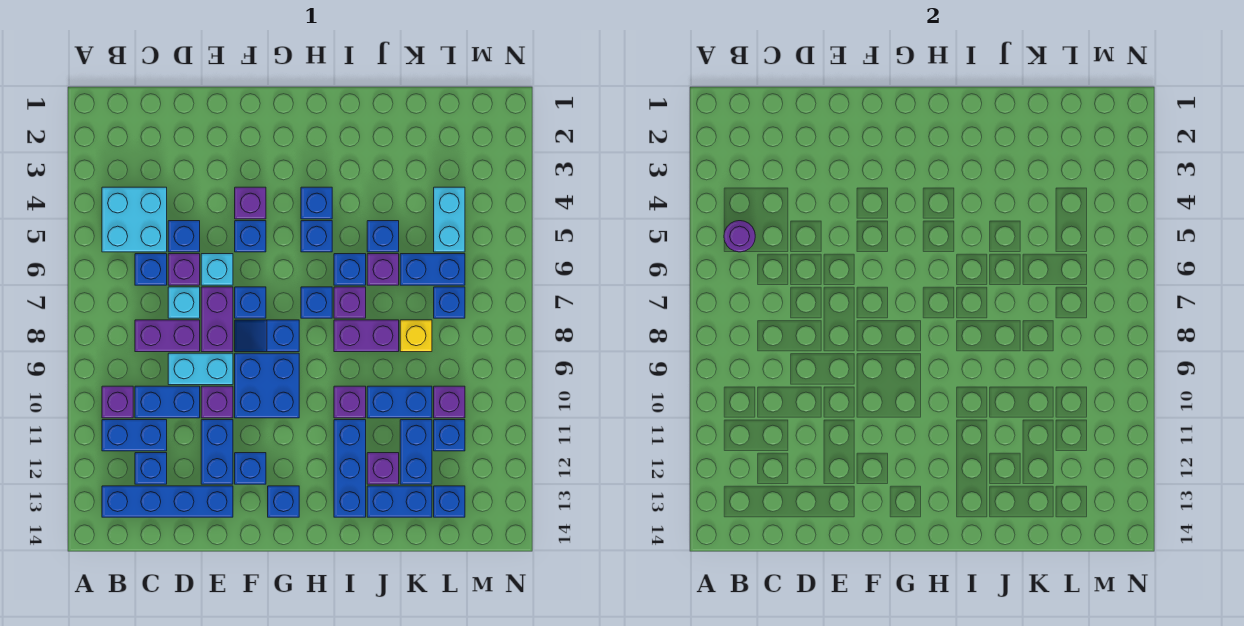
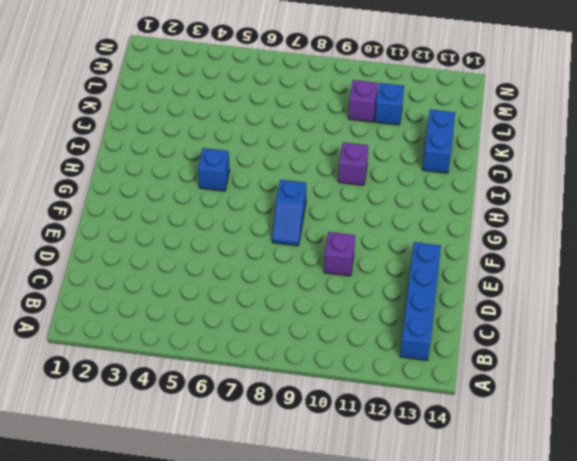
none -> cyan 2x2 brick [102,187,167,252]
none -> purple 1x1 brick [102,386,133,418]
none -> blue 1x2 brick [102,420,167,451]
none -> blue 1x1 brick [135,254,167,285]

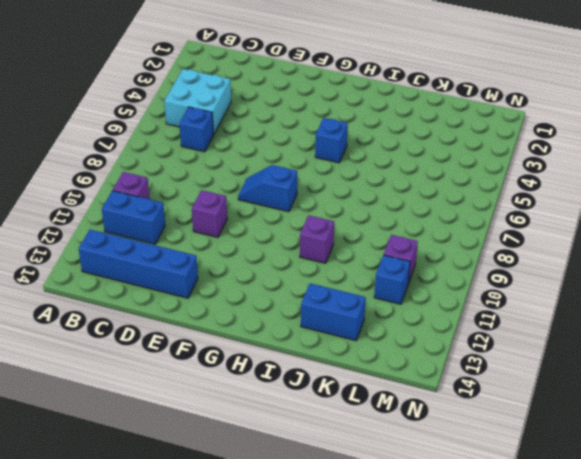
none -> purple 1x2 brick [135,320,200,352]
none -> blue 1x2 brick [135,386,200,418]
none -> blue 1x1 brick [135,453,167,484]
none -> blue 1x1 brick [168,221,200,252]

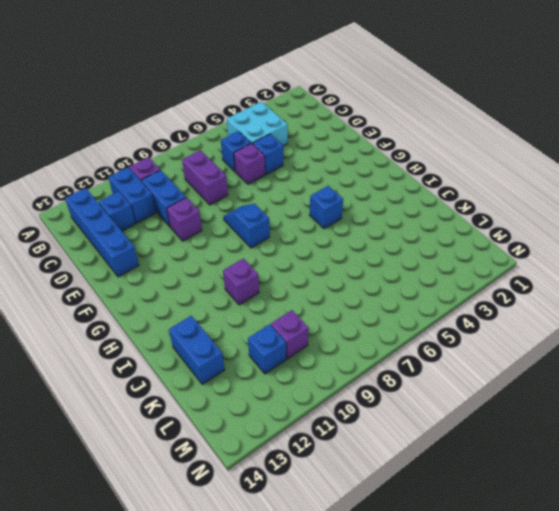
none -> cyan 1x1 brick [168,287,200,318]
none -> cyan 1x2 brick [168,353,233,385]
none -> cyan 1x1 brick [201,254,233,285]
none -> purple 1x2 brick [201,287,233,352]

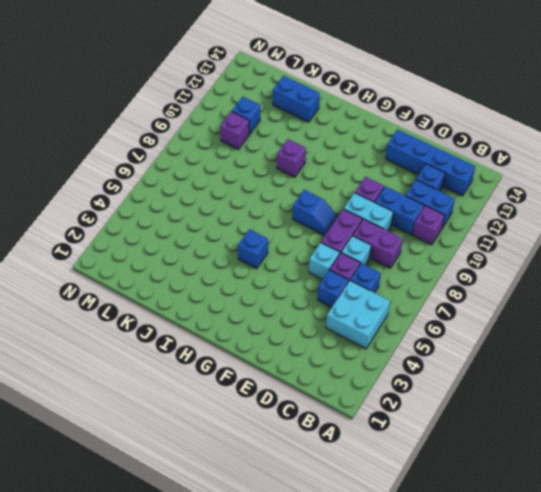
none -> blue 1x2 brick [201,420,233,484]
none -> purple 1x1 brick [235,187,266,219]
none -> blue 1x1 brick [235,221,266,252]
none -> blue 1x1 brick [235,287,266,318]

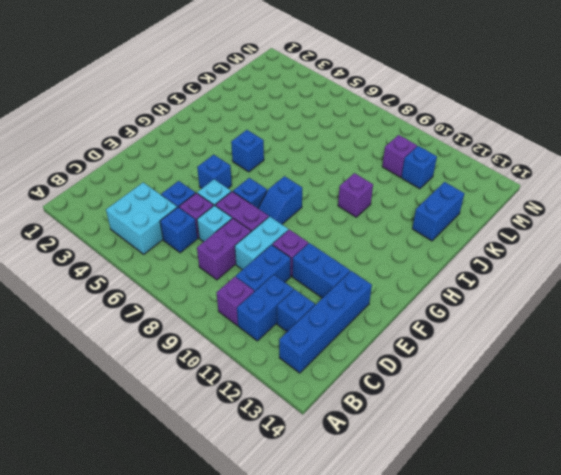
none -> purple 1x1 brick [235,187,266,219]
none -> blue 2x2 brick [235,353,299,418]
none -> blue 1x1 brick [235,453,266,484]
none -> blue 1x1 brick [268,486,299,517]

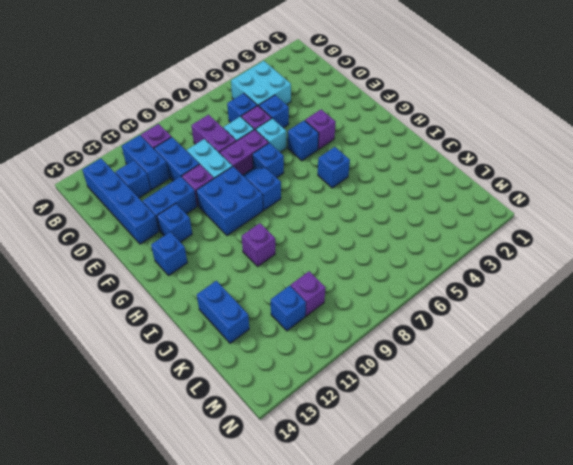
none -> blue 1x1 brick [301,187,332,219]
none -> blue 1x1 brick [301,287,332,318]
none -> blue 1x1 brick [334,254,366,285]
none -> purple 1x1 brick [334,287,366,318]

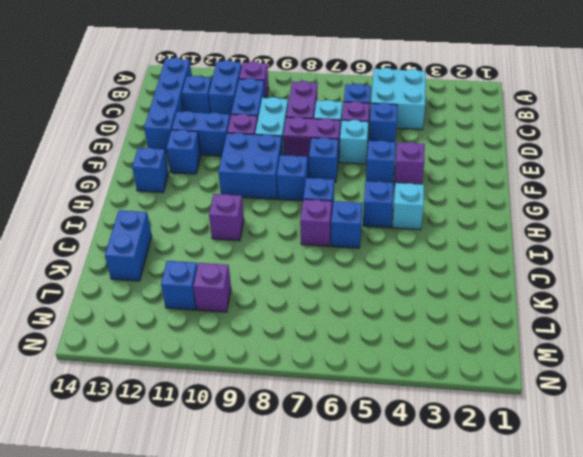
cyan 1x1 brick [392,183,424,230] -> blue 1x1 brick [301,187,332,219]
none -> purple 1x2 brick [334,320,399,352]
none -> blue 1x3 brick [334,420,366,517]
none -> blue 1x1 brick [367,221,399,252]
none -> purple 1x1 brick [367,254,399,285]

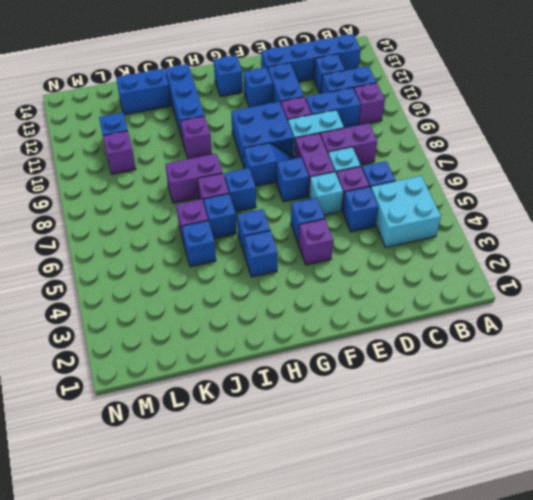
none -> blue 1x2 brick [367,386,432,418]
none -> purple 1x1 brick [367,453,399,484]
none -> blue 1x2 brick [400,254,465,285]
none -> yellow 1x1 brick [400,320,432,352]

